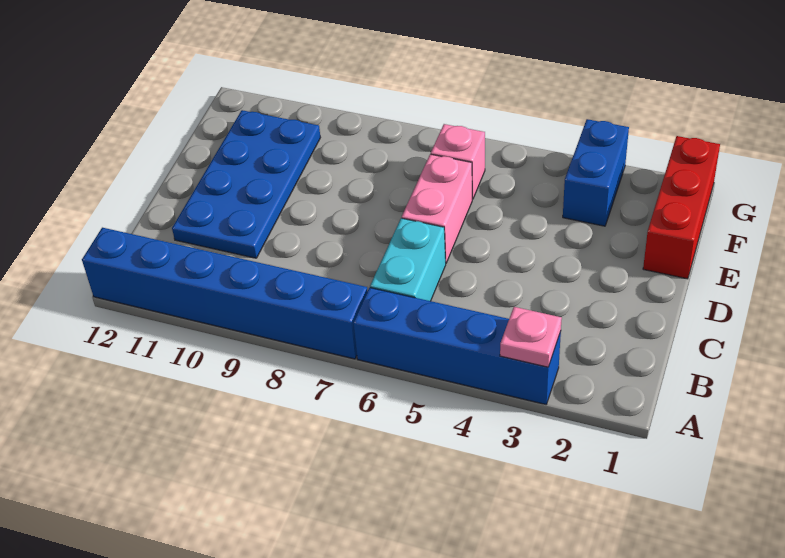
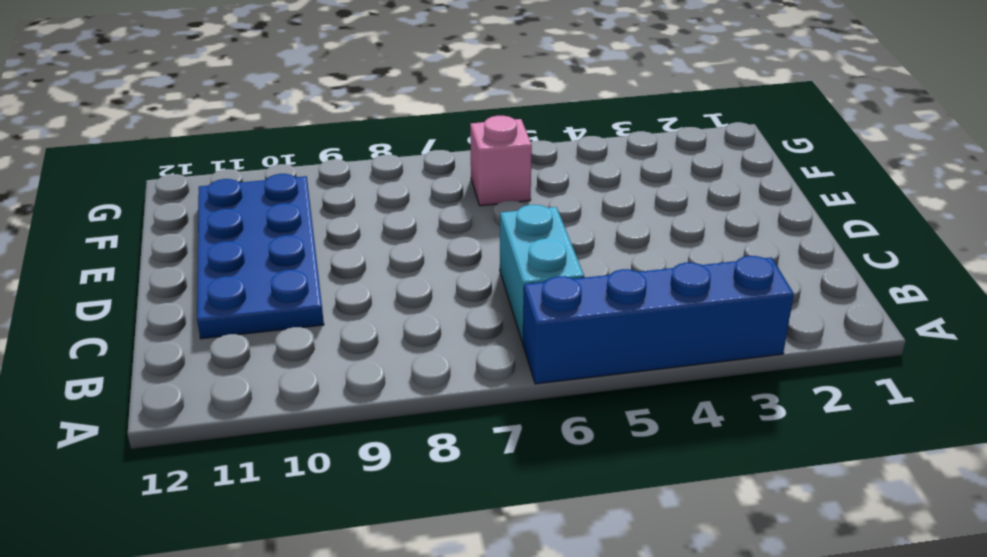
none -> blue 1x6 brick [82,228,367,359]
none -> pink 1x2 brick [402,154,472,263]

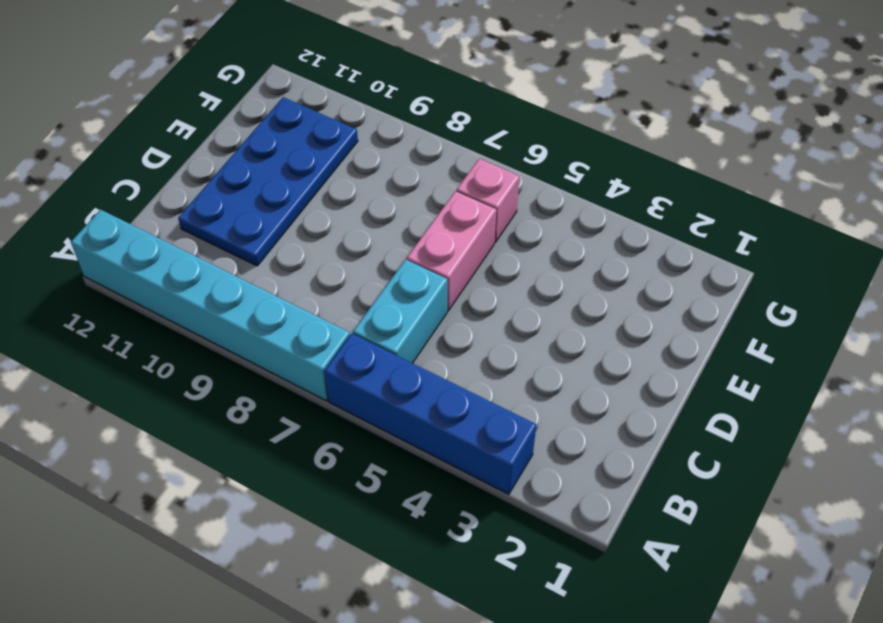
cyan 1x6 brick [71,210,350,401] -> blue 1x6 brick [82,228,367,359]
none -> red 1x3 brick [643,136,720,279]
none -> blue 1x2 brick [563,119,629,226]

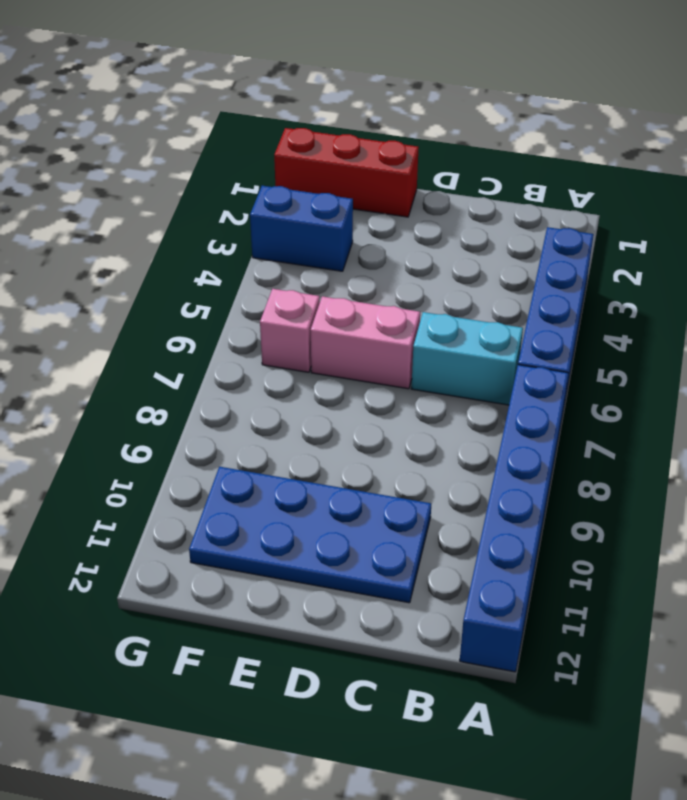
none -> pink 1x1 plate [500,307,562,367]

